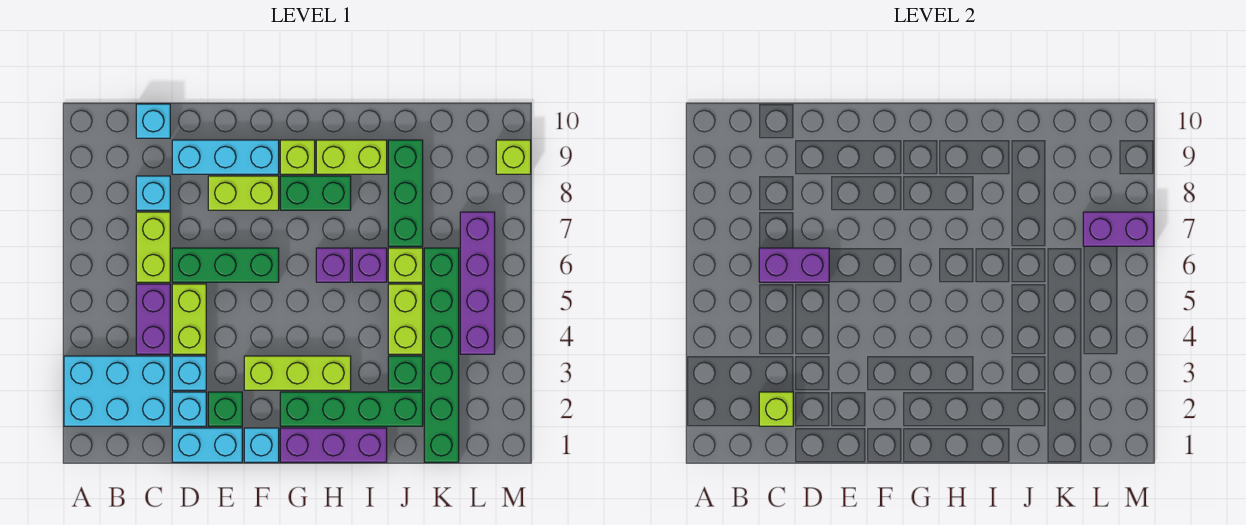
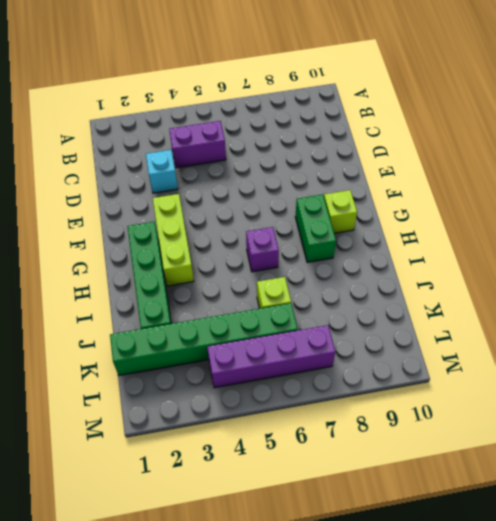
none -> cyan 2x3 brick [64,356,170,426]
none -> lime 1x2 brick [136,212,170,282]
none -> cyan 1x1 brick [136,176,170,210]
none -> cyan 1x1 brick [136,104,170,138]

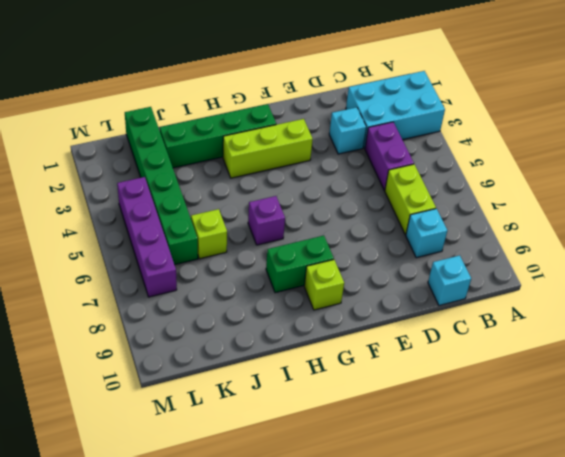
none -> cyan 1x2 brick [172,428,242,462]
none -> cyan 1x1 brick [172,392,206,426]
none -> lime 1x2 brick [172,284,206,354]
none -> green 1x3 brick [172,248,279,282]

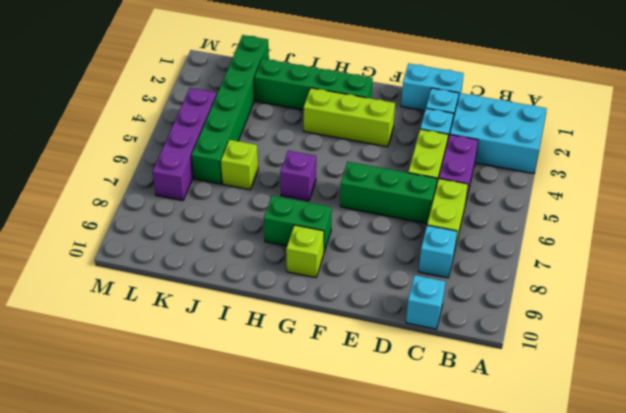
none -> cyan 1x3 brick [172,140,279,174]
none -> green 1x1 brick [208,392,242,426]
none -> lime 1x2 brick [208,176,279,210]
none -> cyan 1x1 brick [244,428,279,462]

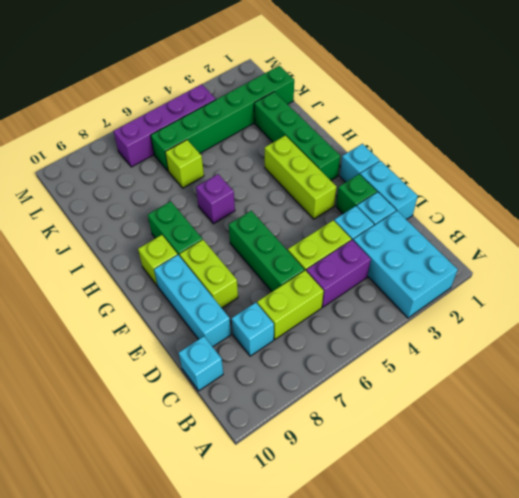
none -> purple 1x3 brick [280,428,387,462]
none -> lime 1x2 brick [316,140,387,174]
none -> purple 1x1 brick [352,248,387,282]
none -> green 1x1 brick [388,356,423,390]

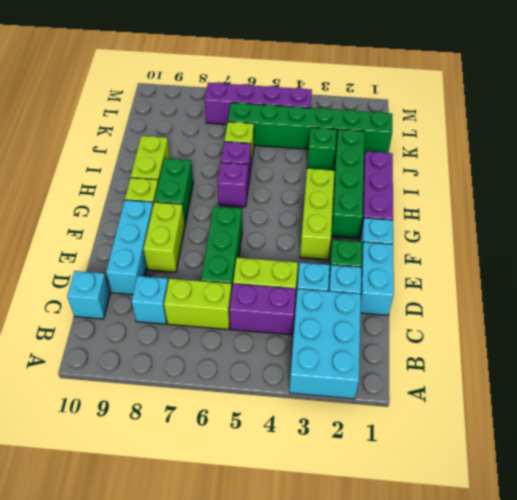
none -> lime 1x2 brick [388,284,423,354]
none -> green 1x3 brick [388,140,423,246]
none -> lime 1x1 brick [496,140,531,174]
none -> lime 1x1 brick [759,392,793,426]

